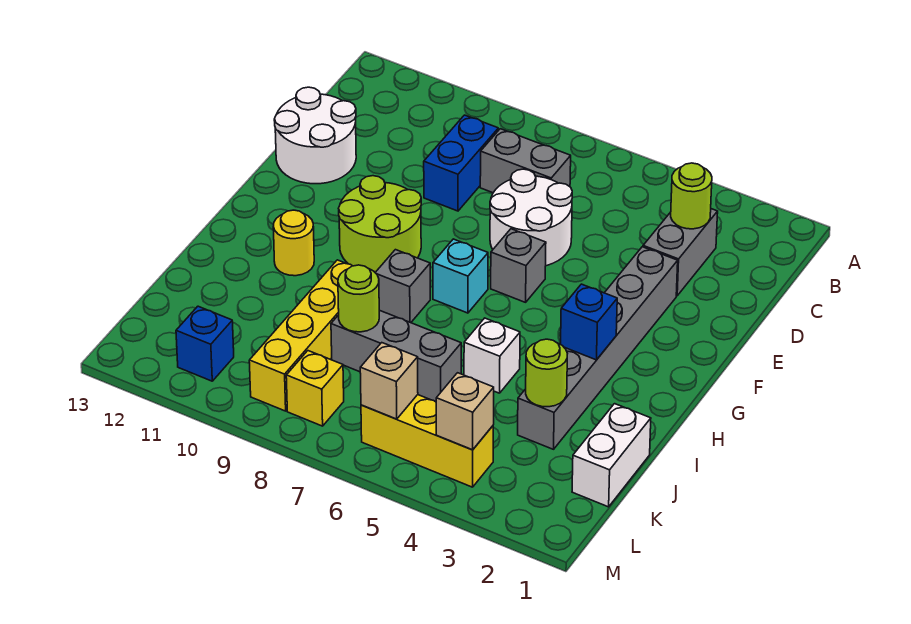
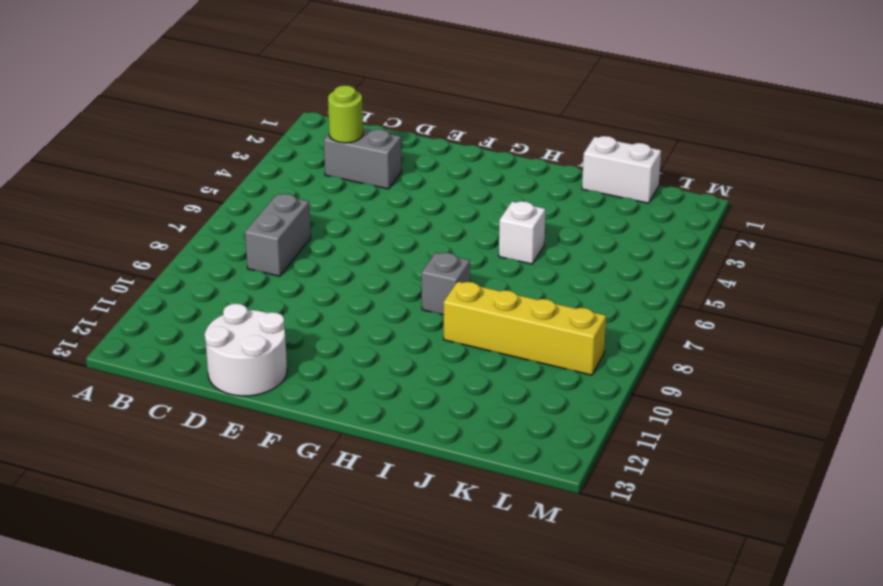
none -> blue 1x2 brick [424,115,498,211]
none -> white 2x2 round brick [490,169,572,266]
none -> grey 1x6 brick [518,247,678,449]

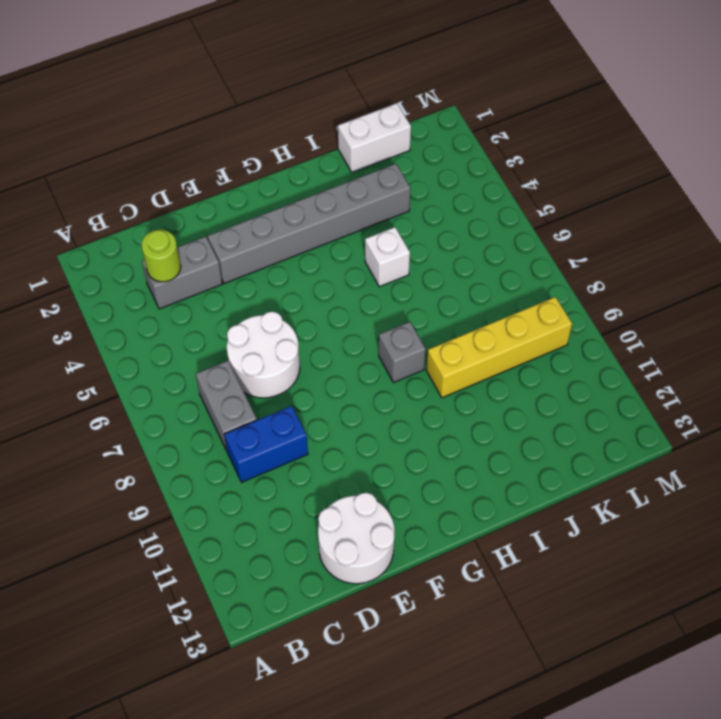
none -> grey 1x1 brick [491,229,546,302]
none -> lime 2x2 round brick [339,176,421,272]
none -> cyan 1x1 brick [433,239,488,313]

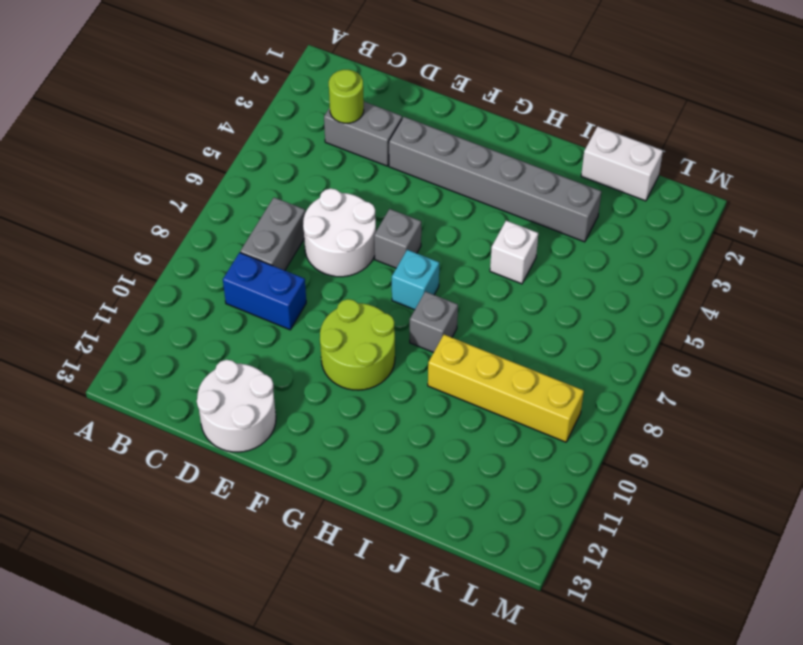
none -> yellow 1x1 round brick [273,210,314,276]
none -> grey 1x3 brick [331,310,461,402]
none -> yellow 1x3 brick [361,395,493,487]

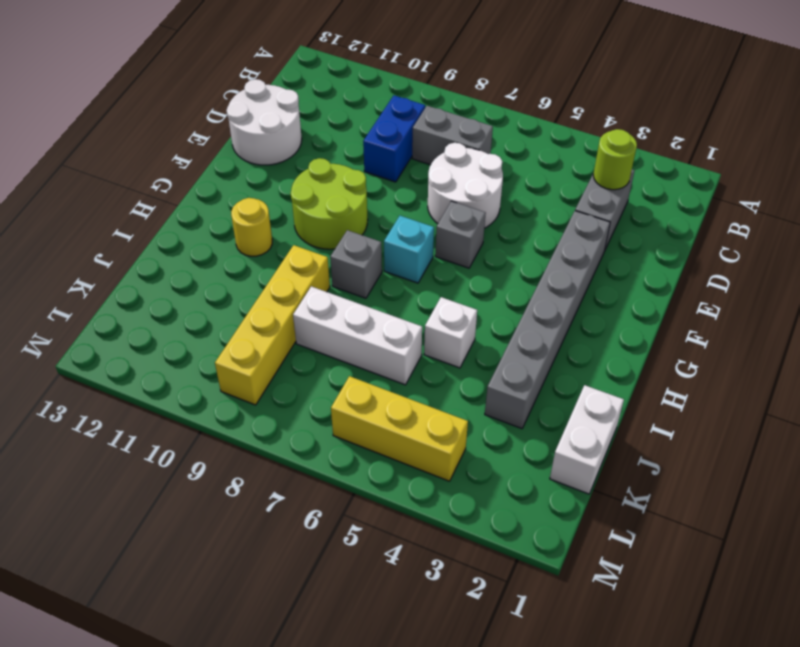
white 1x3 brick [293,286,422,385] -> grey 1x3 brick [331,310,461,402]
none -> yellow 1x1 brick [286,351,344,426]
none -> blue 1x1 brick [176,306,234,381]
none -> blue 1x1 brick [561,284,617,360]

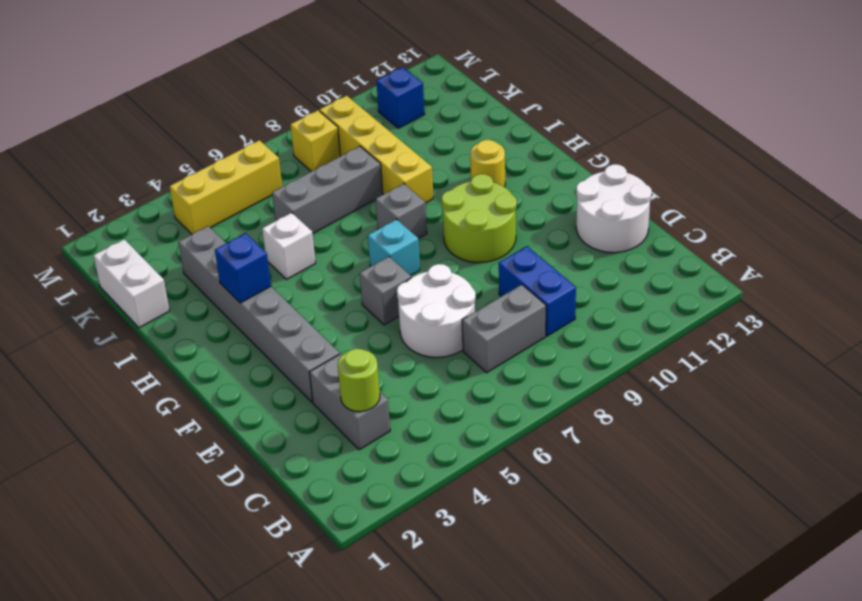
none -> lime 1x1 round brick [526,339,568,407]
none -> lime 1x1 round brick [338,265,379,332]
none -> tan 1x1 brick [436,373,494,450]

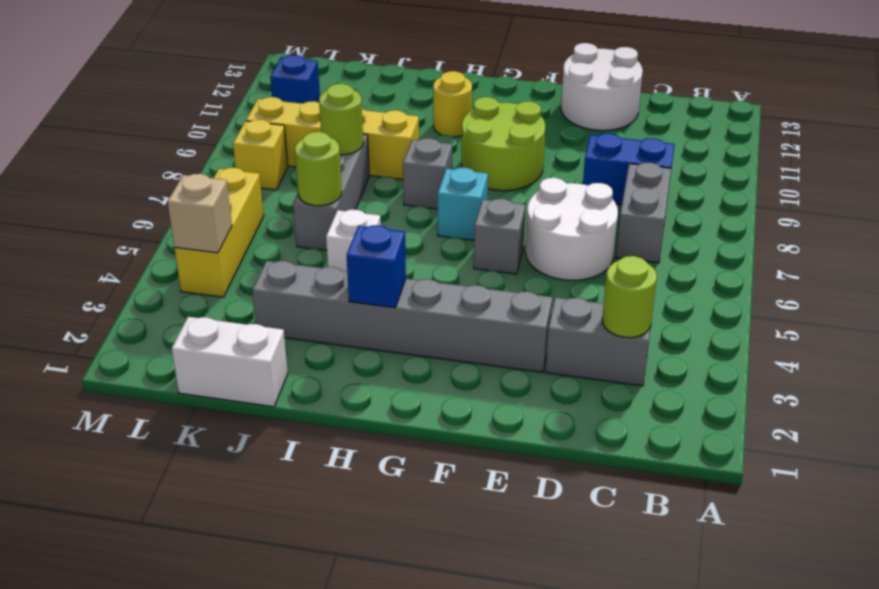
lime 1x1 round brick [295,132,342,206] -> lime 1x1 round brick moved to [526,339,568,407]
none -> tan 1x1 brick [360,343,418,419]

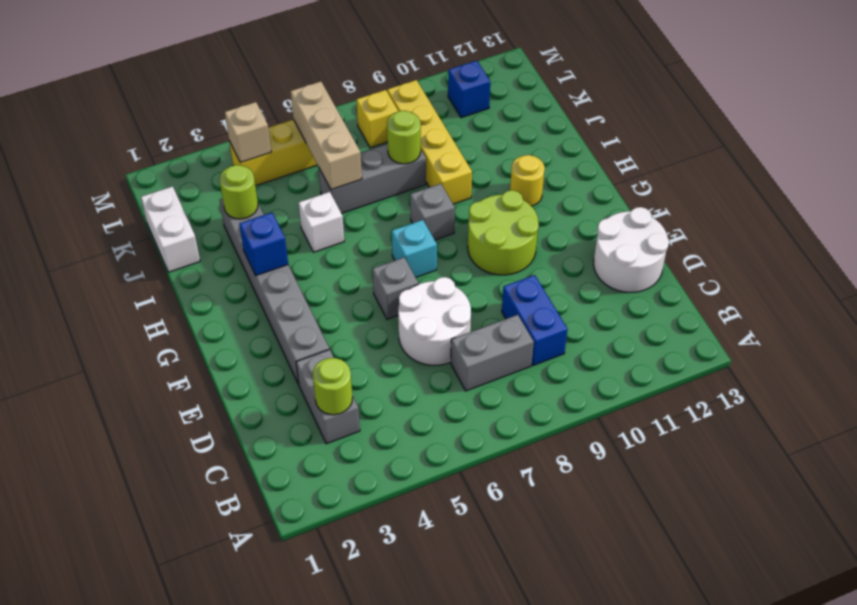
tan 1x3 brick [291,81,362,190] -> tan 1x1 brick [360,343,418,419]

